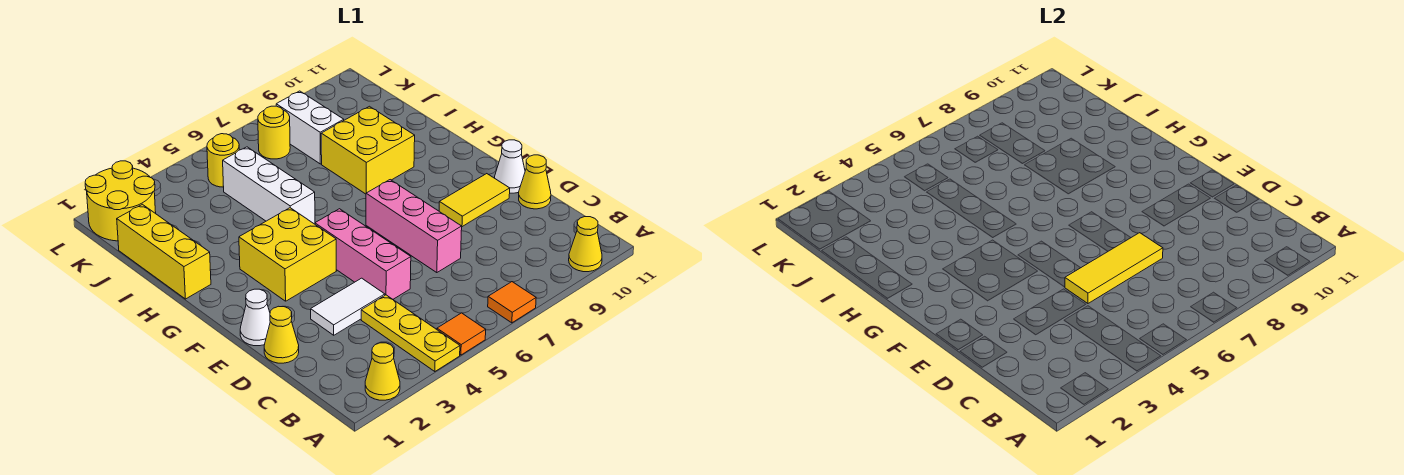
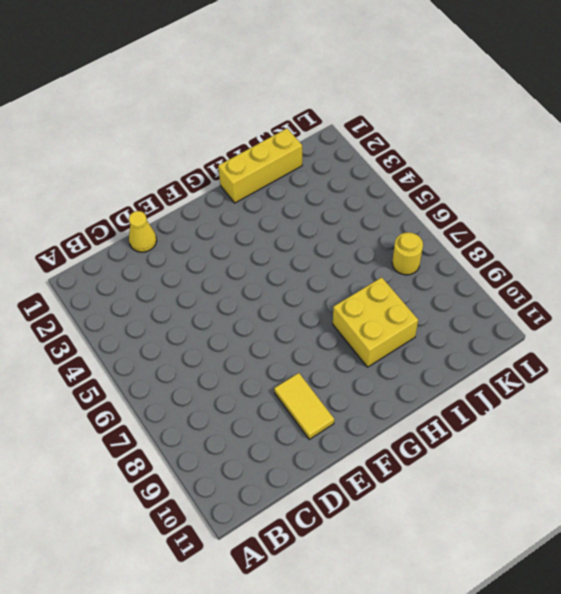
none -> yellow 1x1 cone [365,343,400,400]
none -> yellow 1x3 plate [361,295,460,372]
none -> orange 1x1 tile [437,313,486,355]

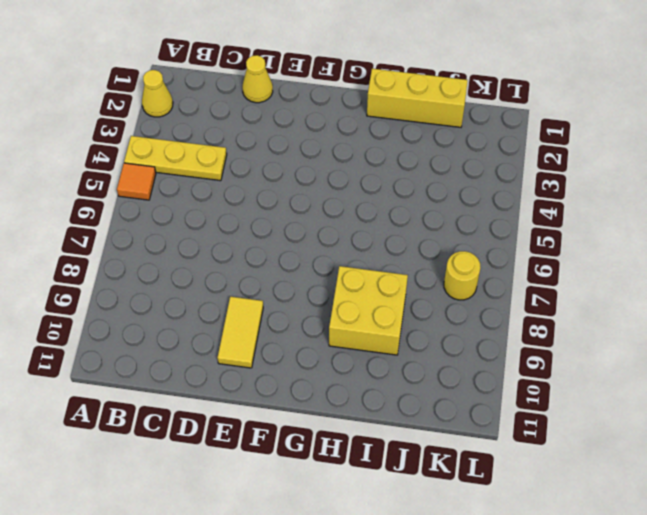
none -> orange 1x1 tile [488,282,536,323]
none -> yellow 1x1 cone [569,217,602,272]
none -> white 1x2 tile [311,278,385,335]

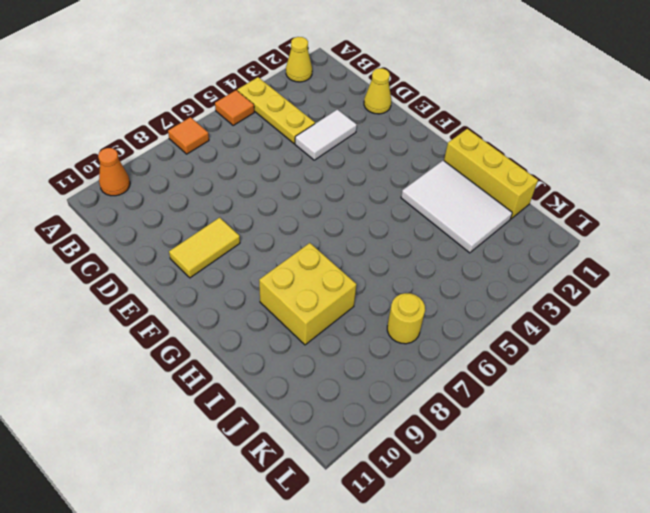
orange 1x1 cone [98,148,130,196] -> yellow 1x1 cone [569,217,602,272]
white 2x3 tile [401,160,512,253] -> none
none -> pink 1x3 brick [315,209,411,299]
none -> pink 1x3 brick [366,180,462,273]
none -> yellow 1x1 cone [519,155,551,209]

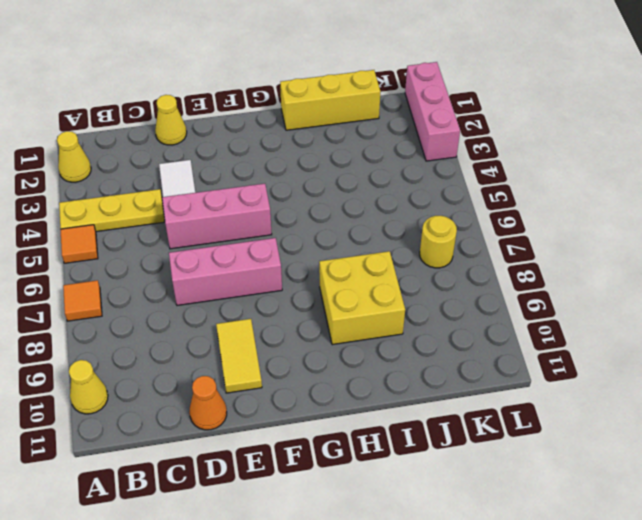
orange 1x1 cone [189,376,227,430] -> yellow 1x1 cone [519,155,551,209]
pink 1x3 brick [405,62,460,161] -> yellow 2x2 round brick [85,161,156,241]
none -> white 1x1 cone [240,289,270,346]
none -> white 1x1 cone [495,140,525,193]
none -> yellow 2x2 brick [239,208,336,301]

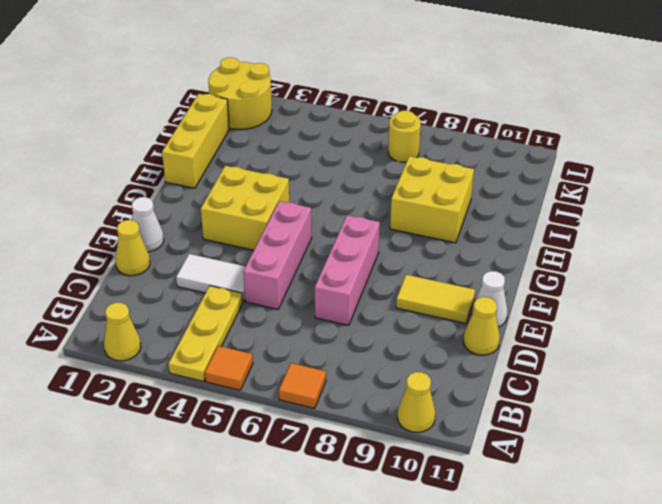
none -> white 1x3 brick [223,147,315,224]
none -> white 1x2 brick [276,91,344,164]
none -> yellow 1x1 round brick [207,134,239,187]

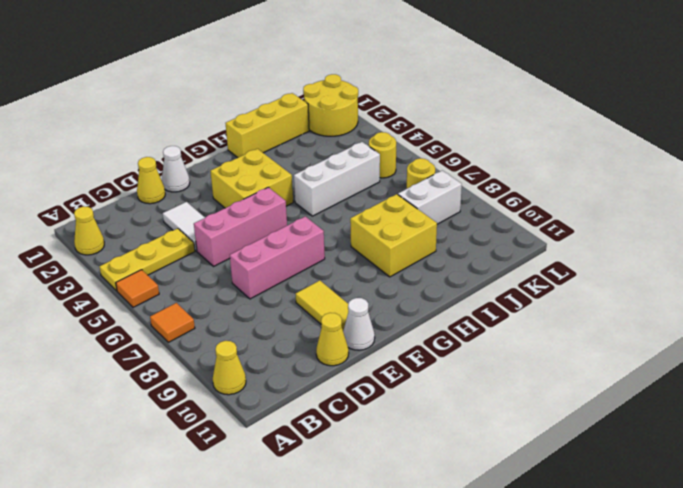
none -> yellow 1x3 tile [1065,233,1163,303]

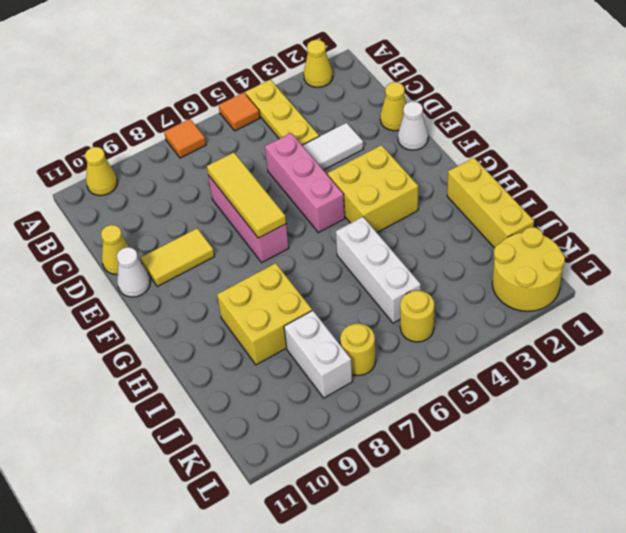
yellow 1x3 tile [207,153,286,238] -> yellow 1x3 tile turned to [1065,233,1163,303]

